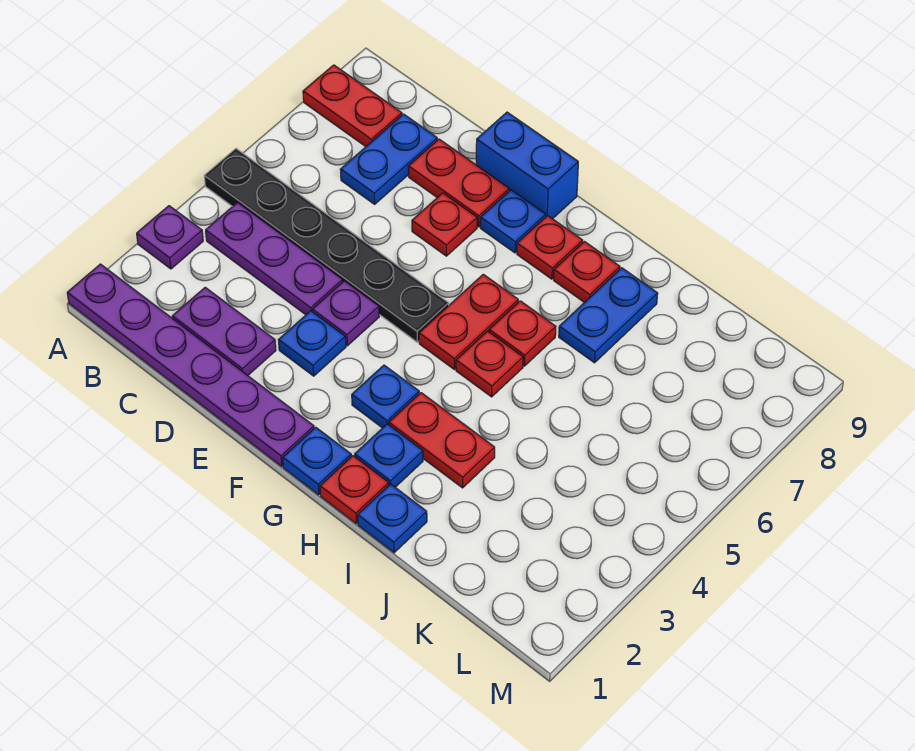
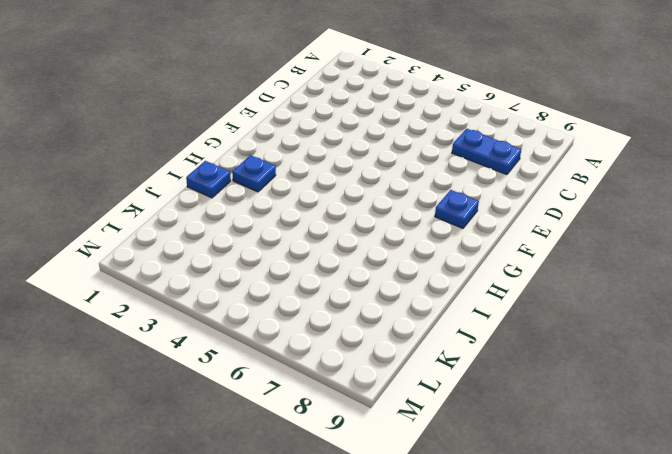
none -> purple 1x6 plate [67,264,314,466]
none -> purple 1x1 plate [137,206,203,269]
none -> black 1x6 plate [204,149,449,342]

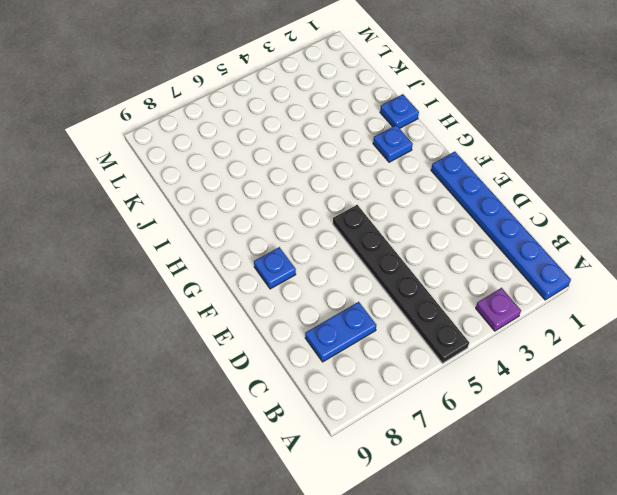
blue 1x6 plate [431,152,571,300] -> purple 1x6 plate [67,264,314,466]
none -> red 1x2 plate [303,65,402,147]
none -> purple 1x3 plate [206,202,343,315]
none -> purple 1x2 plate [172,287,276,375]

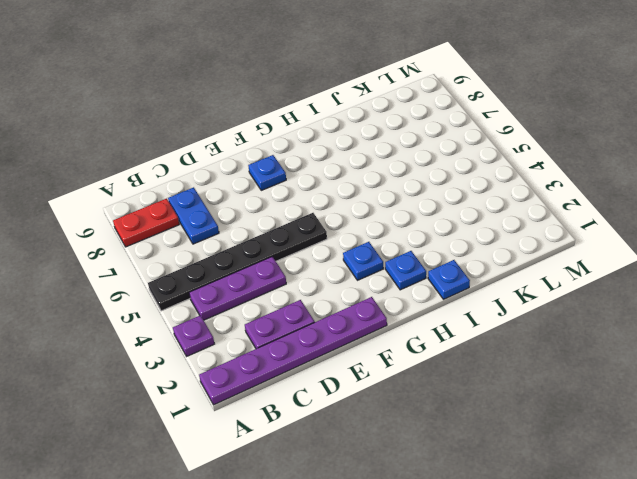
none -> red 1x2 plate [408,139,509,227]
none -> blue 1x1 plate [279,311,346,376]
none -> purple 1x1 plate [312,281,379,346]

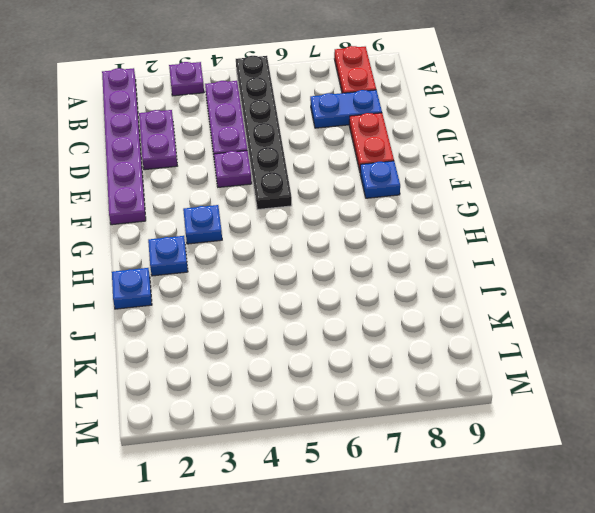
none -> blue 1x1 plate [279,311,346,376]
none -> red 1x1 plate [412,193,477,256]
none -> blue 1x2 brick [476,112,578,219]

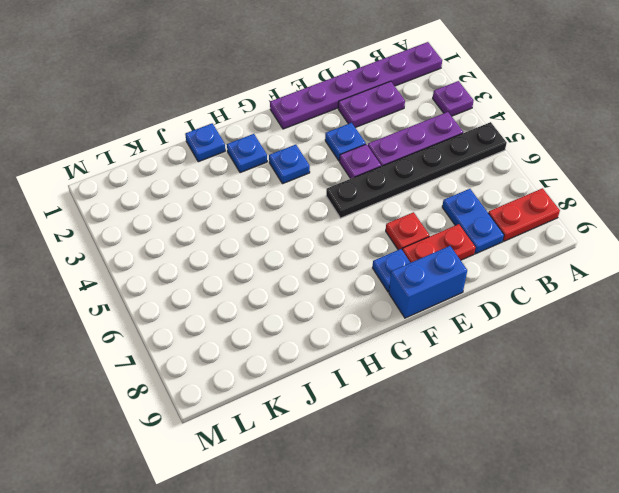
none -> blue 1x1 plate [283,427,351,495]
none -> red 1x2 plate [419,274,518,369]
none -> red 1x1 plate [517,215,583,279]

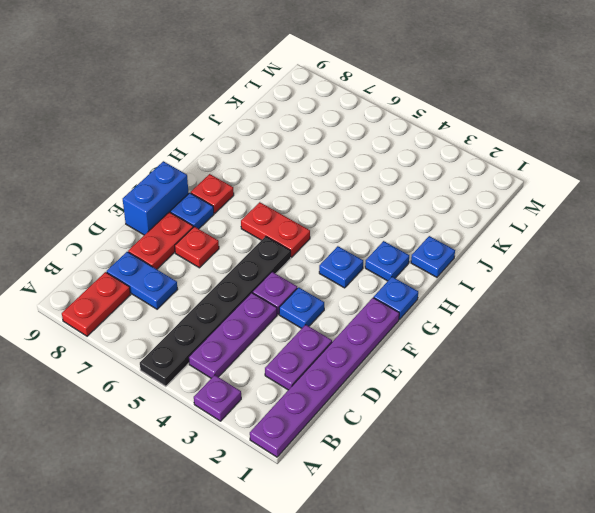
none -> red 1x1 plate [320,456,389,523]
none -> red 1x2 plate [389,393,495,488]
none -> red 1x1 plate [456,331,523,397]

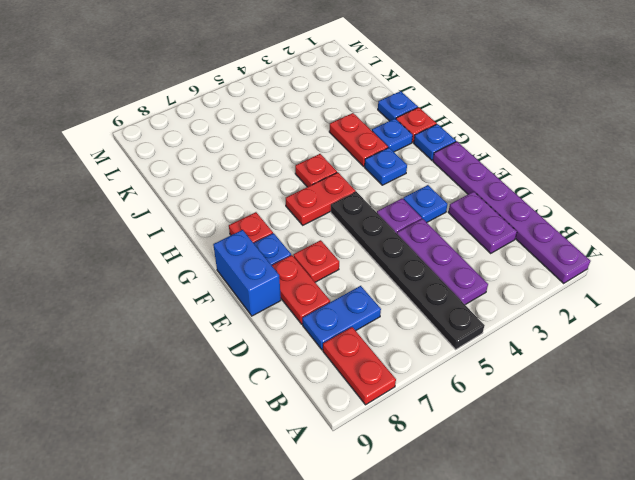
none -> purple 1x1 plate [137,206,203,269]
none -> red 1x1 plate [489,301,556,366]
none -> red 1x1 plate [554,242,620,303]

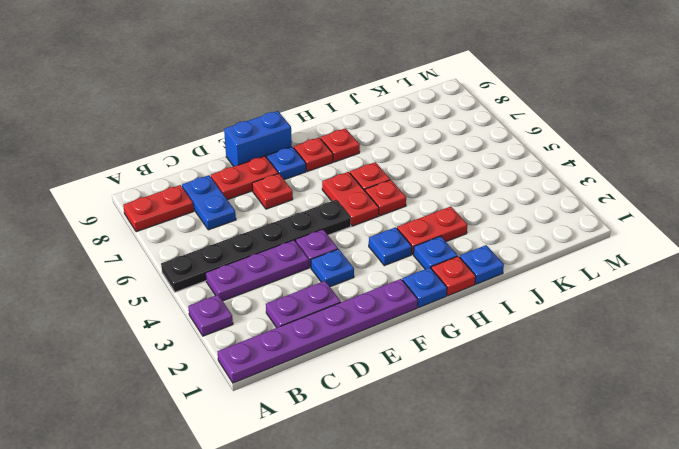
none -> blue 1x2 plate [559,268,658,363]

